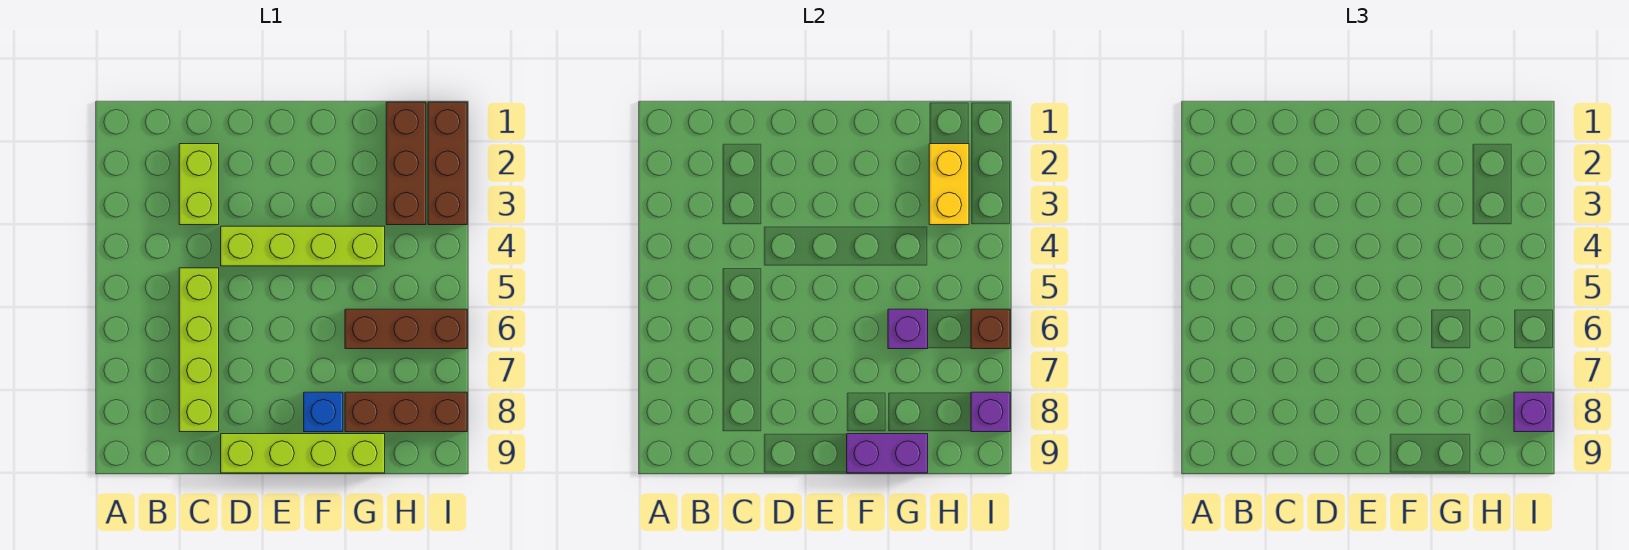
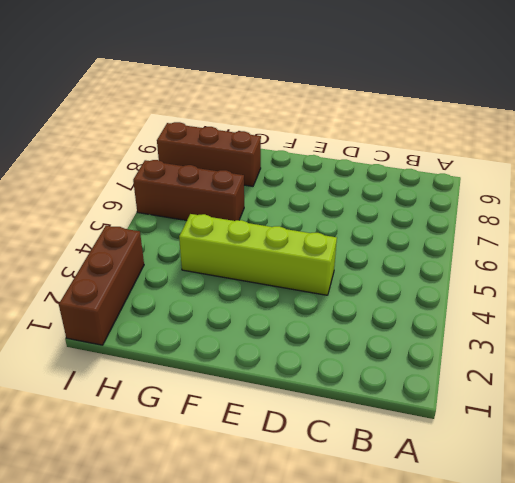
none -> lime 1x2 brick [179,144,219,225]
none -> lime 1x4 brick [179,268,219,432]
none -> lime 1x4 brick [221,434,385,473]

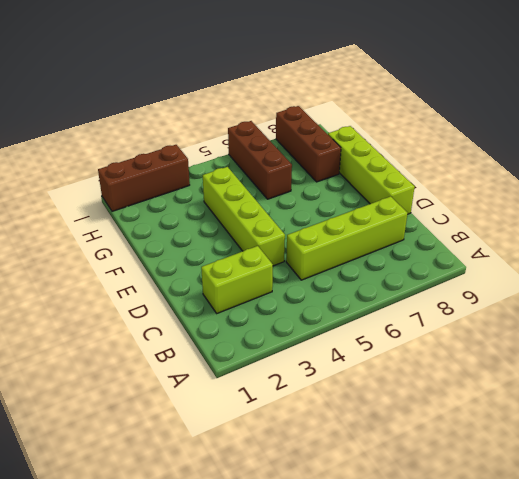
none -> blue 1x1 brick [304,392,343,432]
none -> brown 1x3 brick [386,102,426,225]
none -> purple 1x2 brick [847,434,928,473]

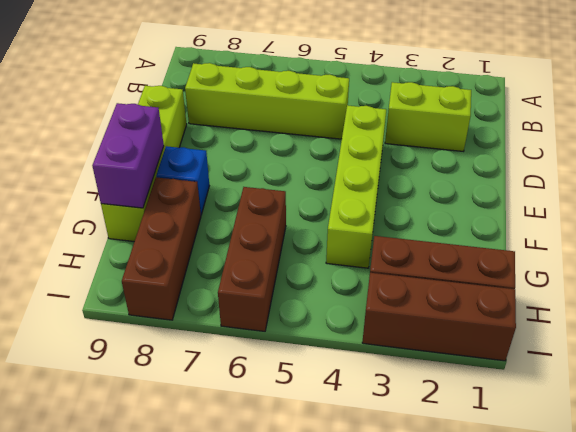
none -> purple 1x1 brick [888,309,928,349]
none -> yellow 1x2 brick [929,144,969,225]
none -> brown 1x1 brick [971,309,1010,349]

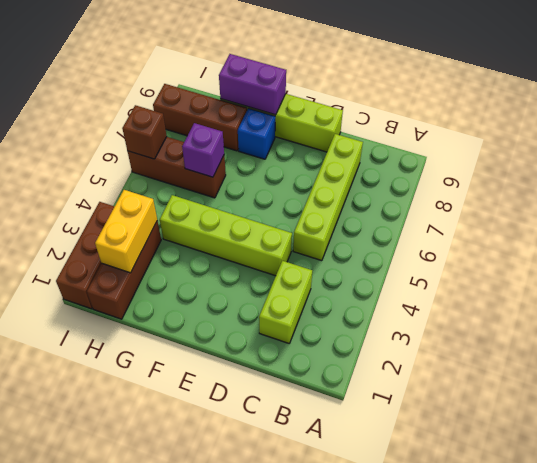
none -> purple 1x1 brick [971,392,1010,432]
none -> purple 1x1 brick [1514,392,1553,432]

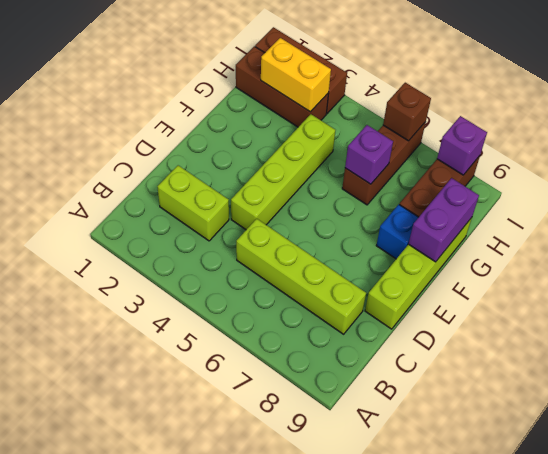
none -> purple 1x1 brick [1514,392,1553,432]

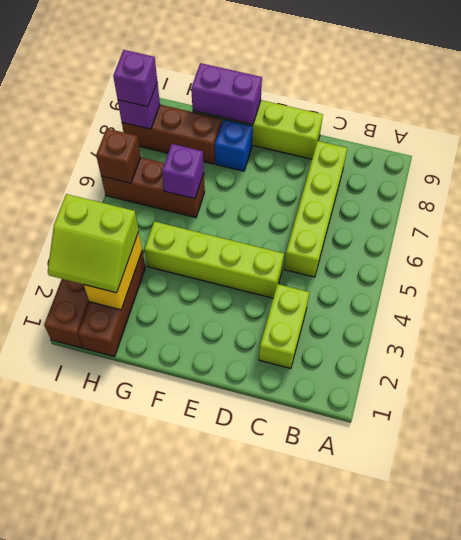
lime 2x2 slope [48,194,139,293] -> none

